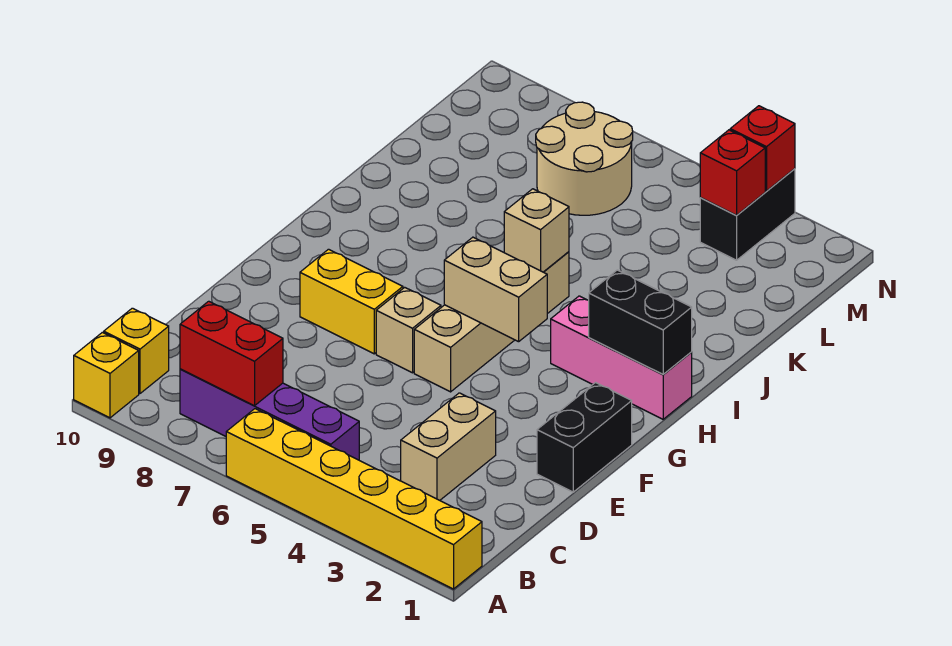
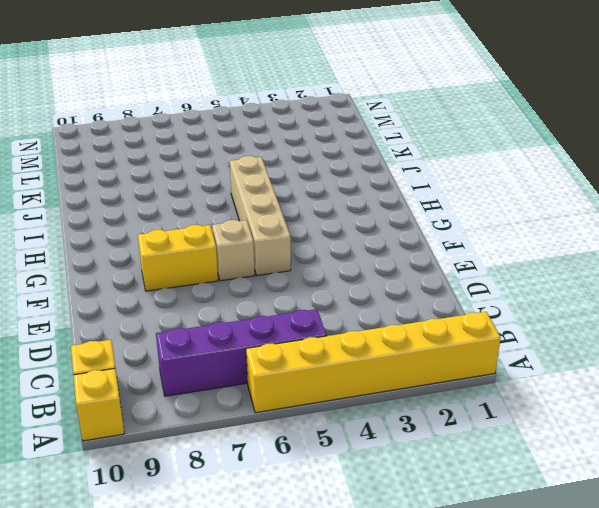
none -> tan 1x2 brick [401,393,496,500]
none -> black 1x2 brick [537,383,632,492]
none -> pink 1x3 brick [551,296,692,419]

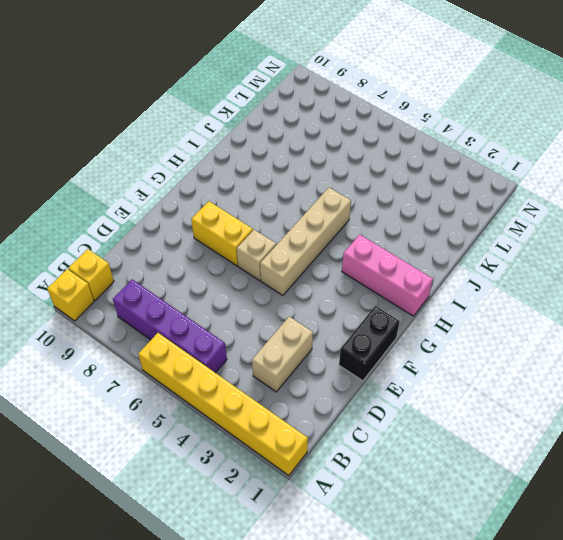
none -> tan 2x2 round brick [536,102,633,215]
none -> black 1x2 brick [700,169,795,260]
none -> red 1x2 brick [180,301,283,406]

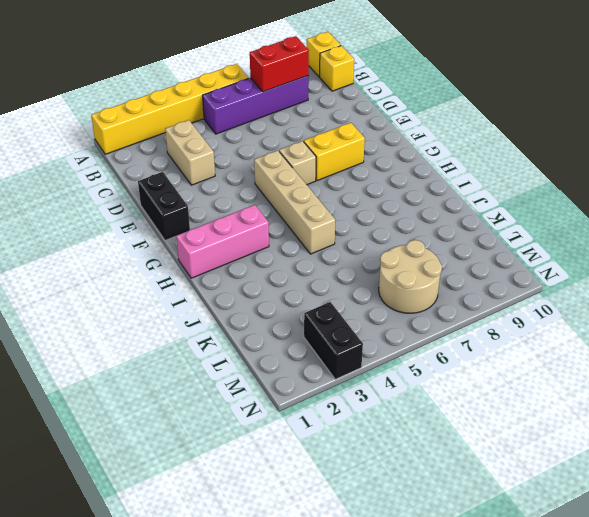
none -> tan 1x2 brick [444,237,547,342]
none -> black 1x2 brick [589,270,692,374]
none -> tan 1x1 brick [504,189,569,272]

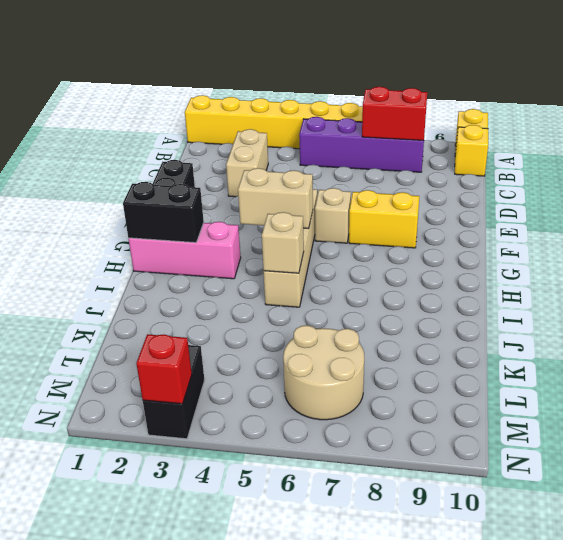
none -> red 1x1 brick [700,130,765,215]

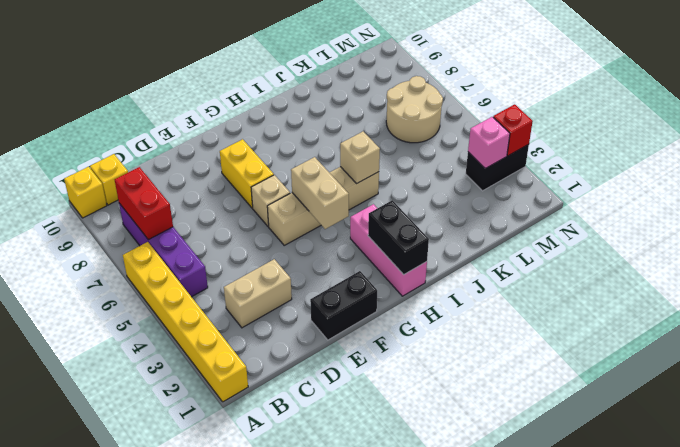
pink 1x1 brick [468,117,510,169] -> red 1x1 brick [700,130,765,215]

